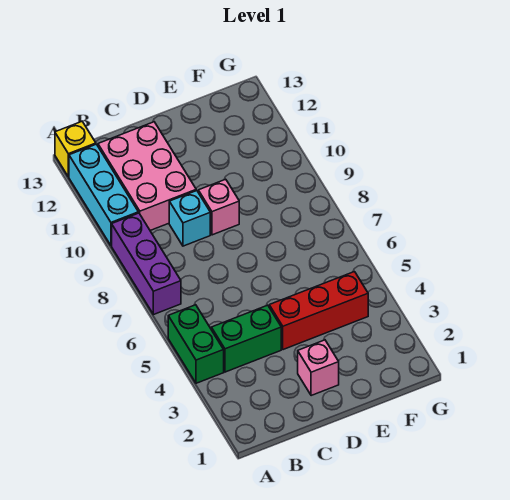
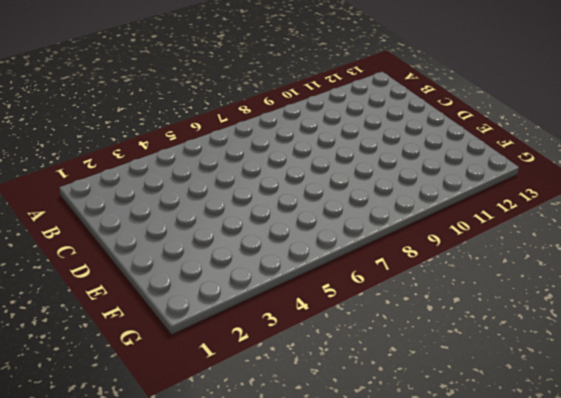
none -> green 1x2 brick [168,305,224,383]
none -> purple 1x3 brick [112,213,181,315]

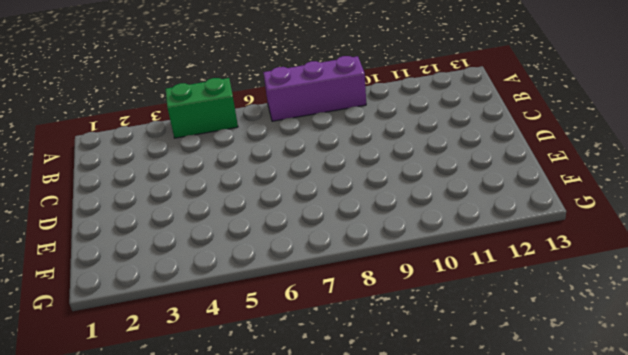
none -> cyan 1x3 brick [69,144,138,246]
none -> yellow 1x1 brick [55,122,96,177]

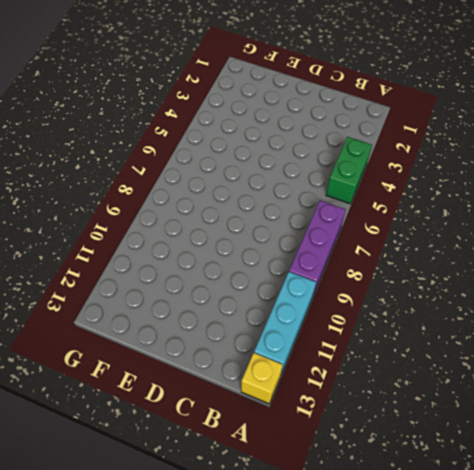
none -> green 1x2 brick [211,305,281,372]
none -> pink 2x3 brick [98,122,196,230]

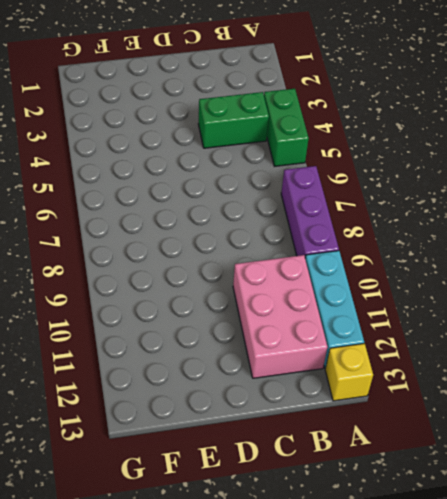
none -> cyan 1x1 brick [169,191,210,246]
none -> pink 1x1 brick [298,340,339,396]

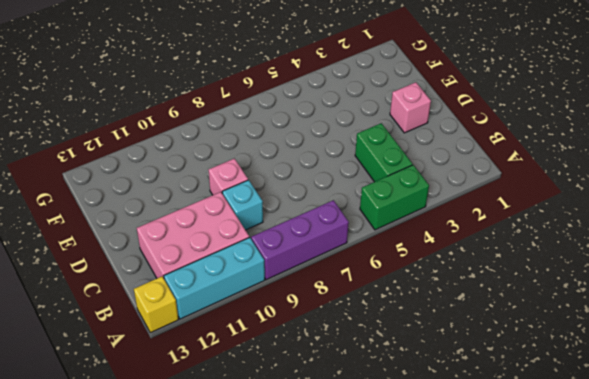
none -> red 1x3 brick [269,272,368,350]

